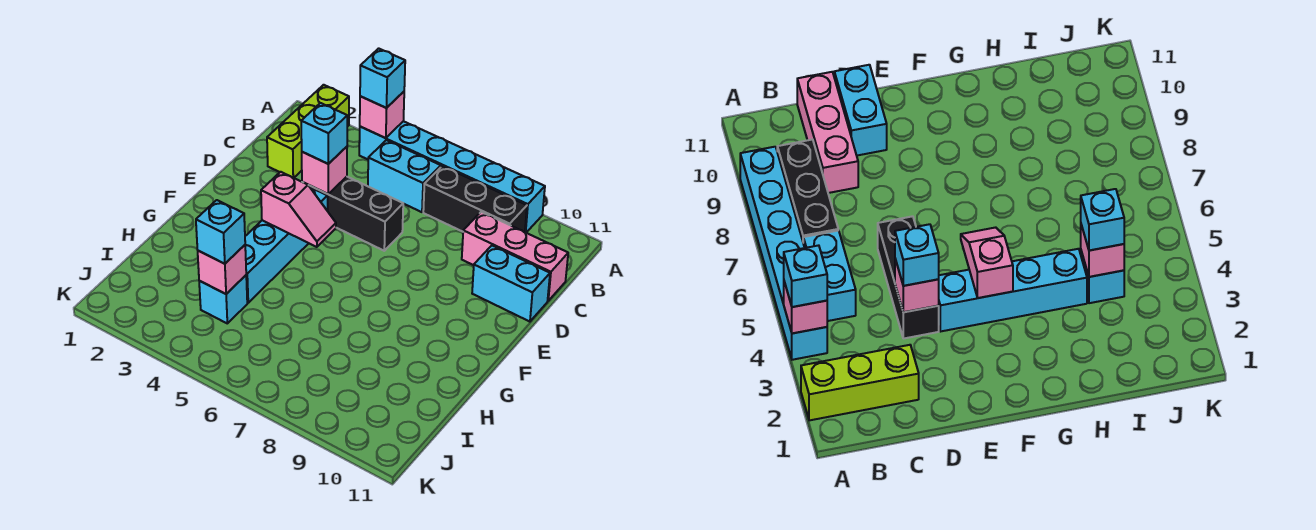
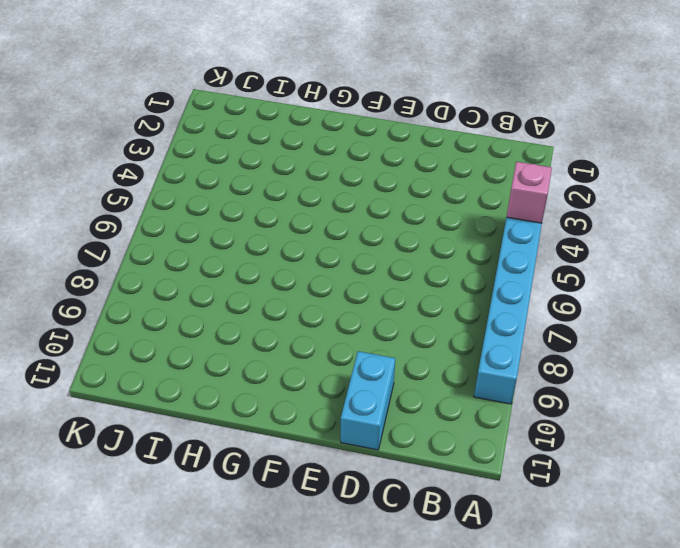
none -> lime 1x3 brick [267,85,349,178]
none -> cyan 1x2 brick [368,140,441,212]
none -> black 1x3 brick [423,166,527,232]

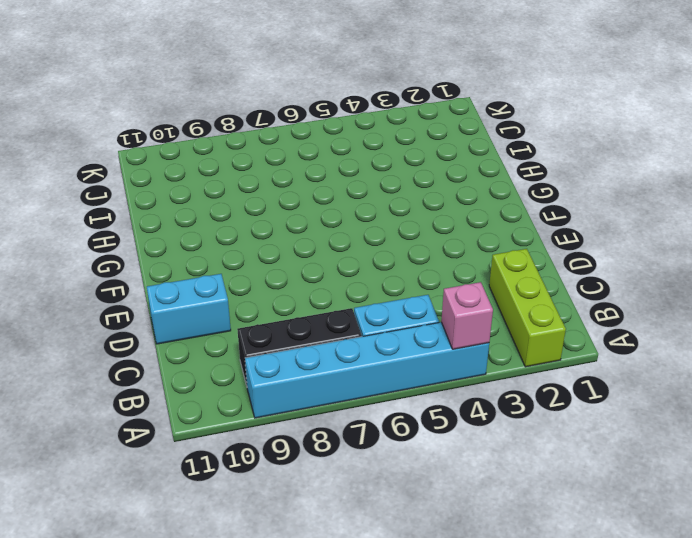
none -> pink 1x3 brick [462,212,568,301]
none -> black 1x3 brick [303,177,403,251]
none -> cyan 1x4 brick [245,187,328,303]

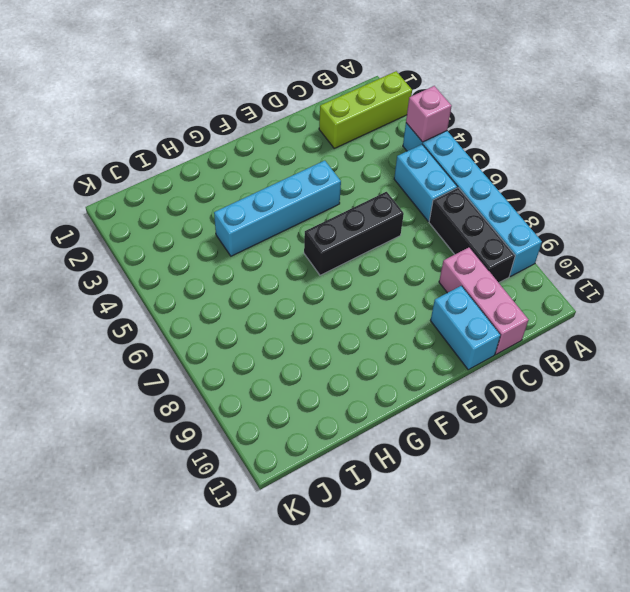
black 1x3 brick [304,192,404,275] -> black 1x3 brick turned to [303,177,403,251]
none -> cyan 1x1 brick [199,275,247,323]
none -> pink 1x1 brick [302,147,347,194]
none -> pink 1x2 slope [261,172,336,247]

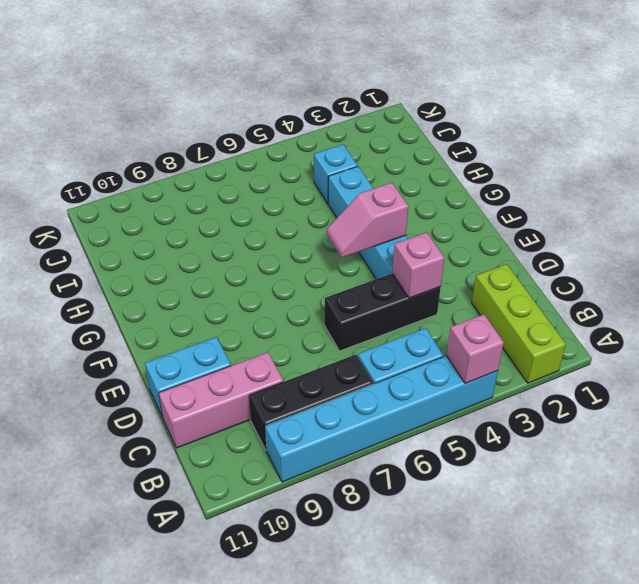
none -> pink 1x1 brick [198,245,246,294]
none -> cyan 1x1 brick [360,48,405,108]
none -> cyan 1x1 brick [301,103,347,164]

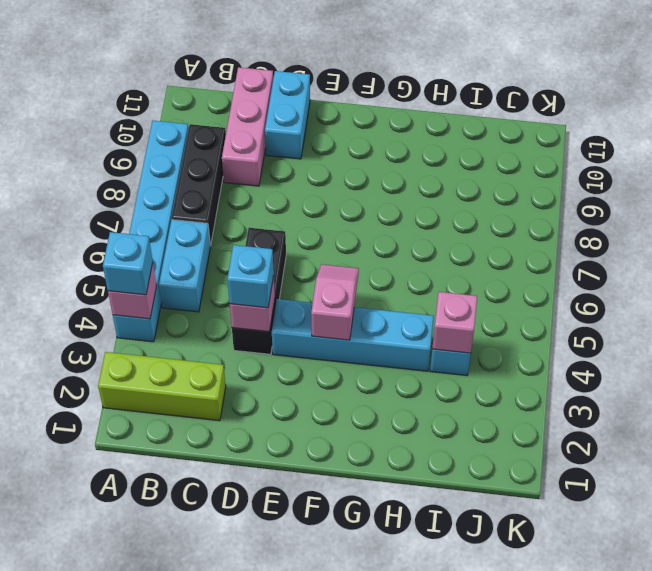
none -> cyan 1x1 brick [196,200,245,264]

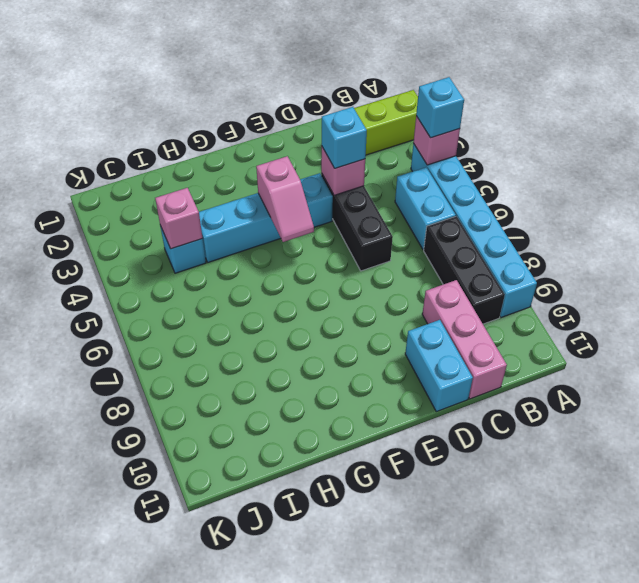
none -> cyan 1x1 brick [196,200,245,264]

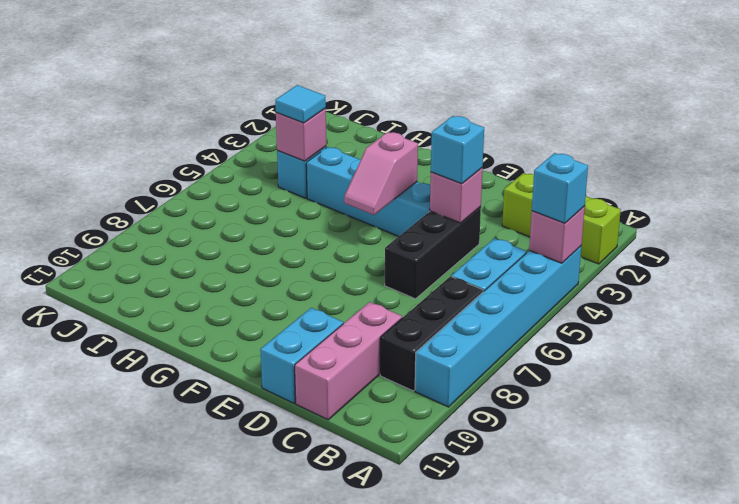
cyan 1x1 tile [275,85,326,123] -> cyan 1x1 brick [196,200,245,264]

